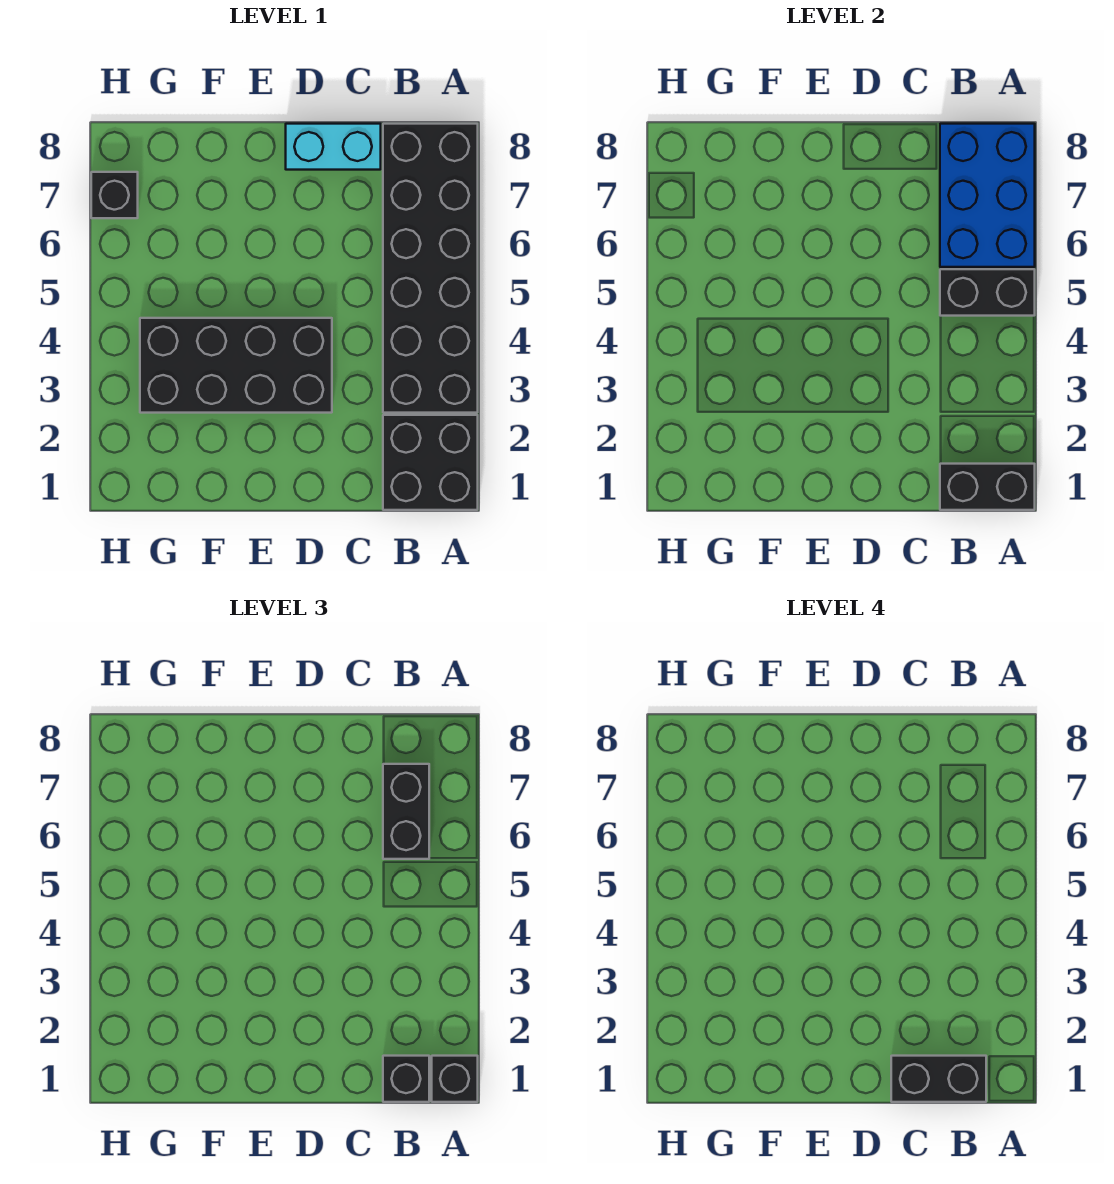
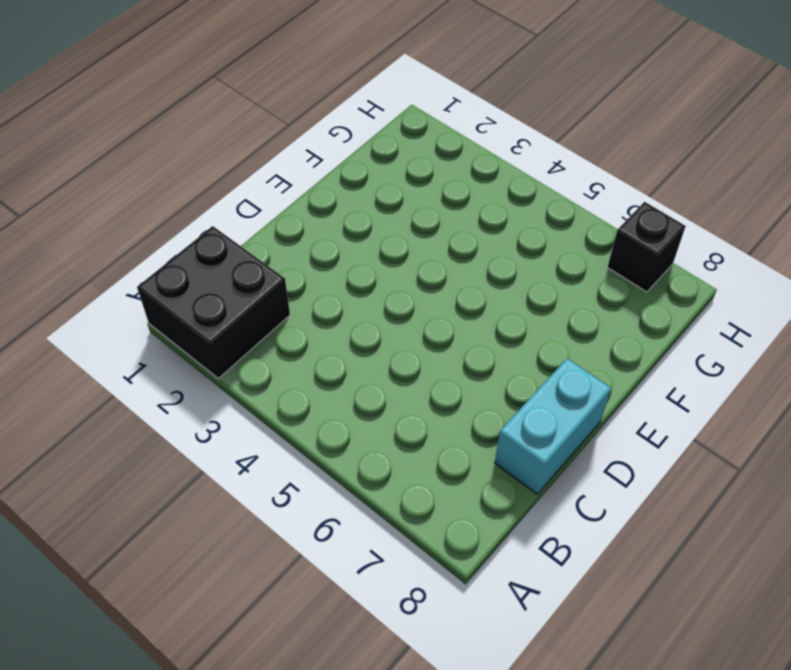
none -> black 2x6 brick [383,124,478,413]
none -> black 2x4 brick [140,318,332,413]
none -> black 1x2 brick [940,464,1035,510]

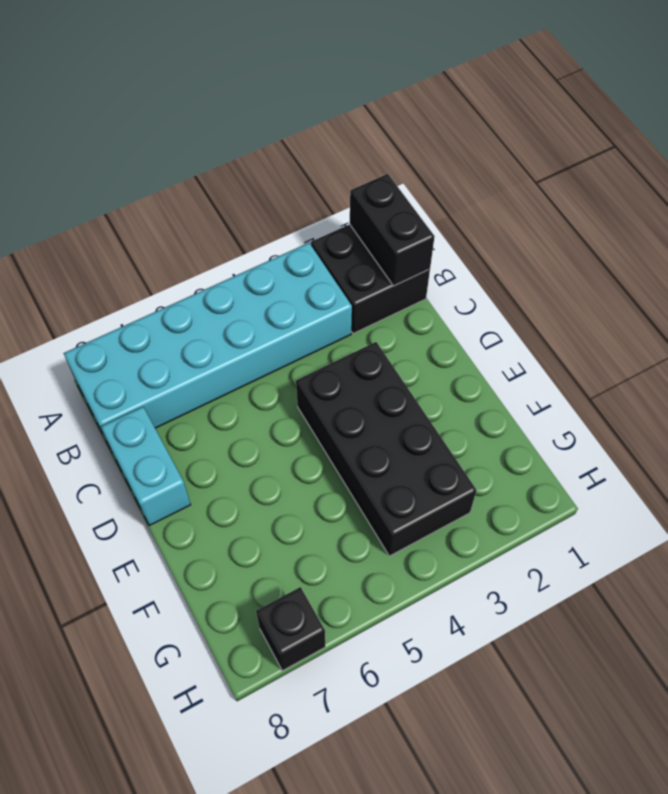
cyan 2x6 brick [64,243,352,444] -> black 2x6 brick [383,124,478,413]
none -> black 1x2 brick [940,269,1035,316]
none -> blue 2x3 brick [940,124,1035,267]
none -> black 1x1 brick [432,1056,478,1102]

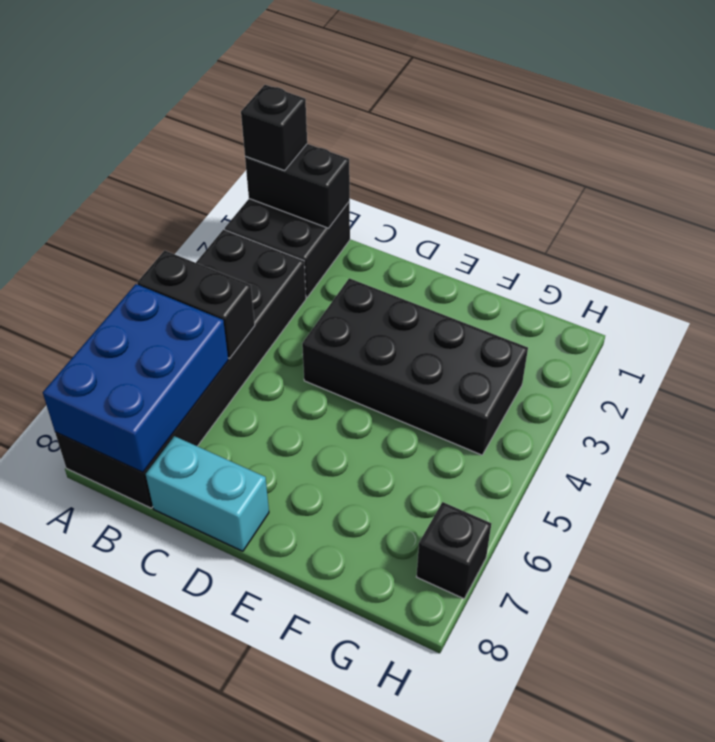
none -> black 1x1 brick [383,1056,429,1102]
none -> black 1x2 brick [383,764,429,859]
none -> black 1x2 brick [891,1056,986,1102]

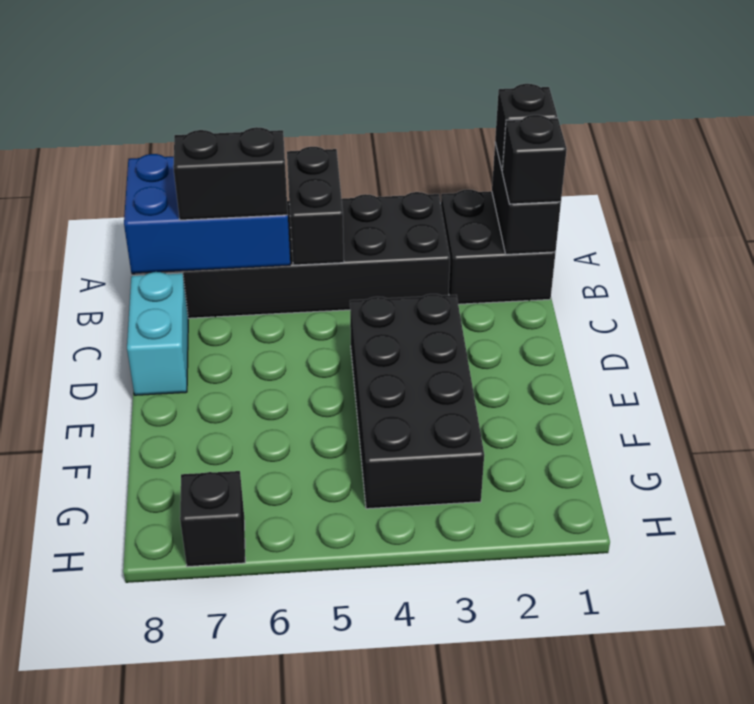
none -> black 1x2 brick [891,1056,986,1102]

